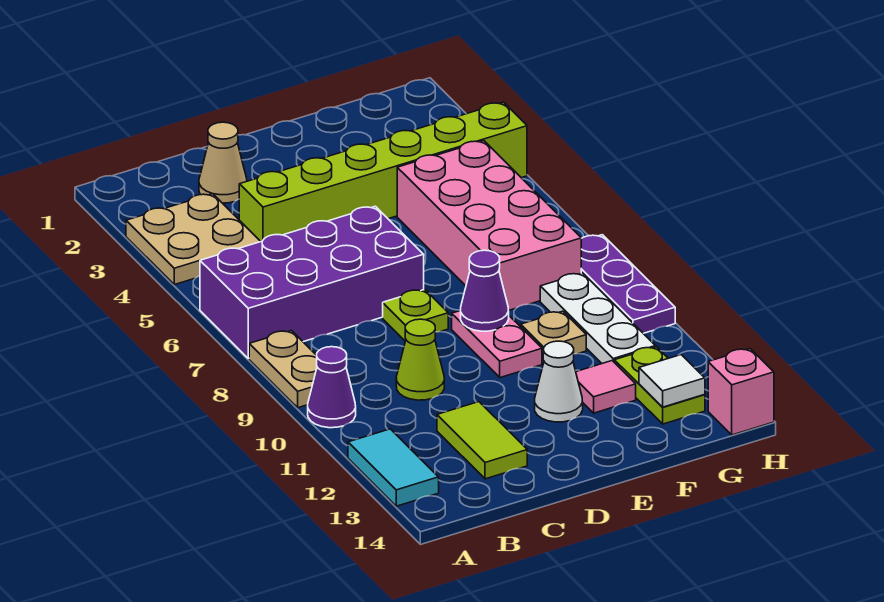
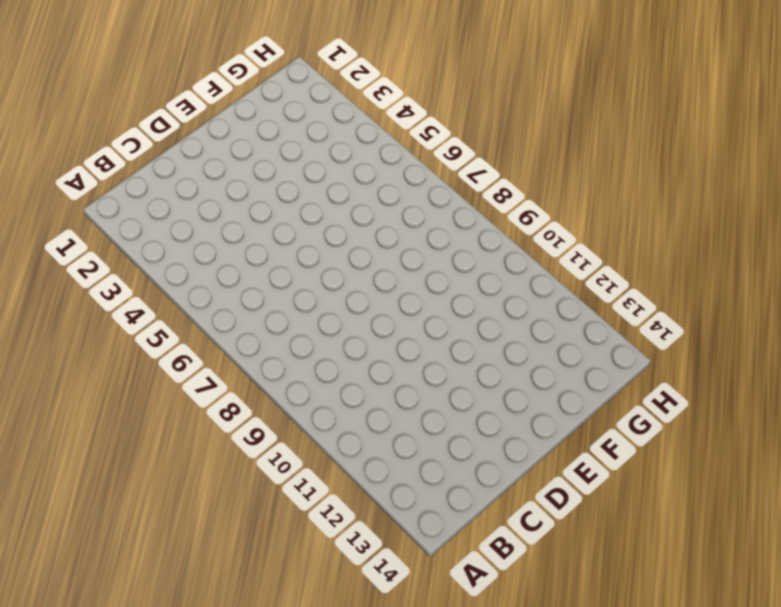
none -> tan 2x2 plate [126,194,261,285]
none -> purple 2x4 brick [200,206,424,358]
none -> tan 1x2 plate [249,331,317,408]

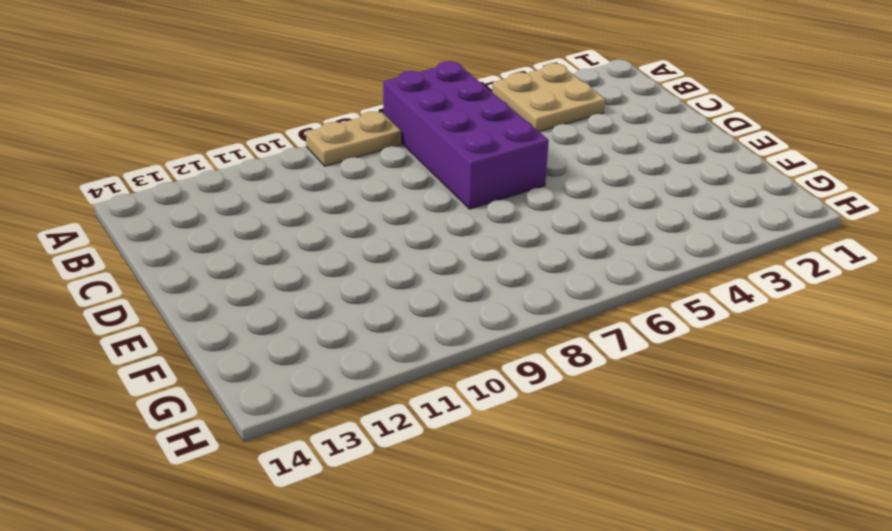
none -> purple 1x1 cone [308,347,356,428]
none -> cyan 1x2 tile [348,429,439,506]
none -> tan 1x1 cone [199,122,247,203]

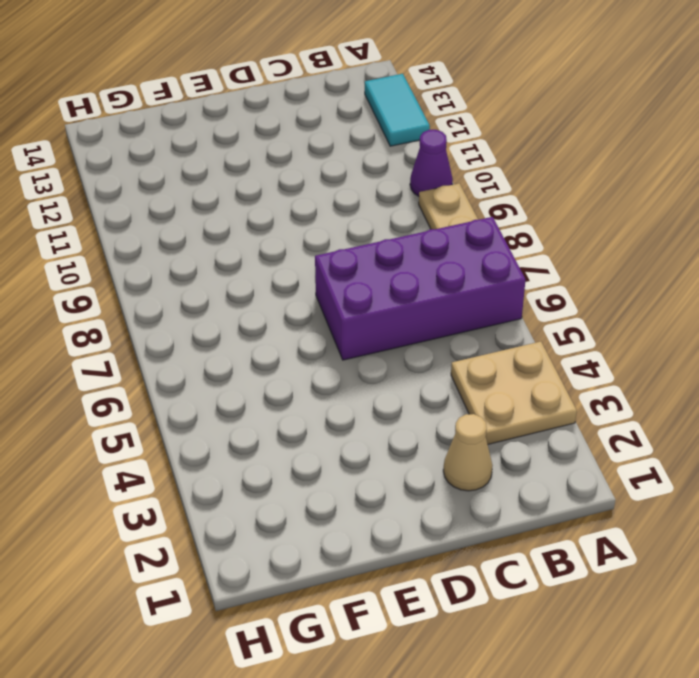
none -> lime 1x6 brick [239,102,527,241]
none -> lime 1x1 cone [396,319,444,400]
none -> lime 1x2 tile [437,402,527,479]

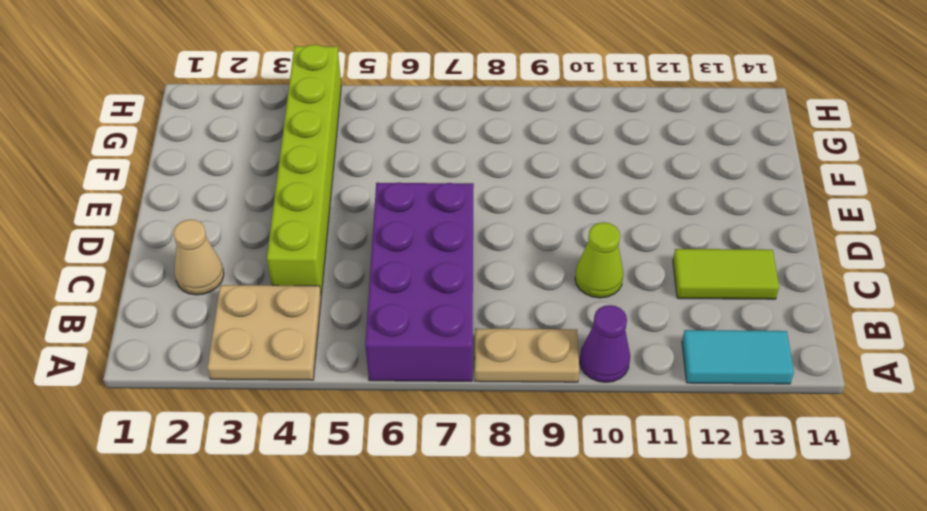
none -> lime 1x1 plate [383,289,448,341]
none -> pink 1x2 plate [452,311,542,378]
none -> white 1x1 cone [535,341,583,422]

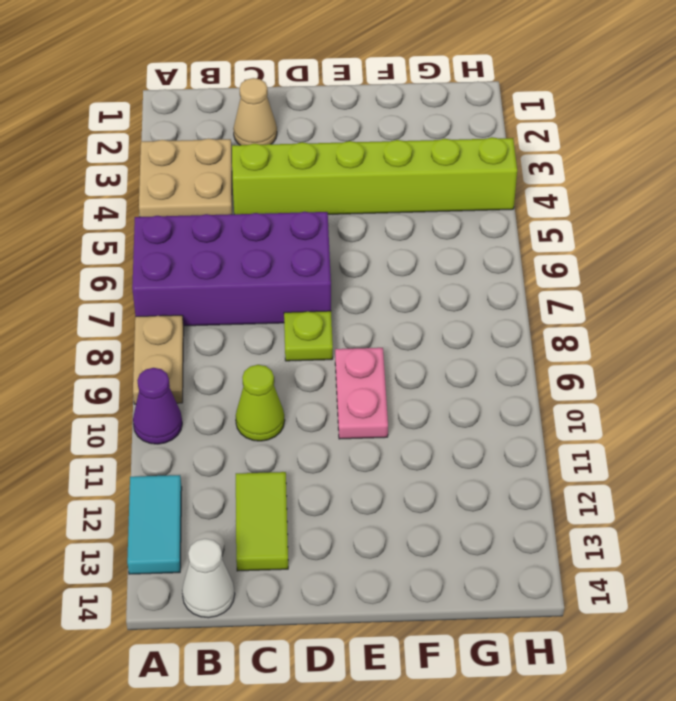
white 1x1 cone [182,539,235,618] -> white 1x1 cone moved to [535,341,583,422]
none -> pink 2x4 brick [397,141,581,311]
none -> tan 1x1 plate [521,311,586,363]
none -> pink 1x1 tile [576,361,636,413]

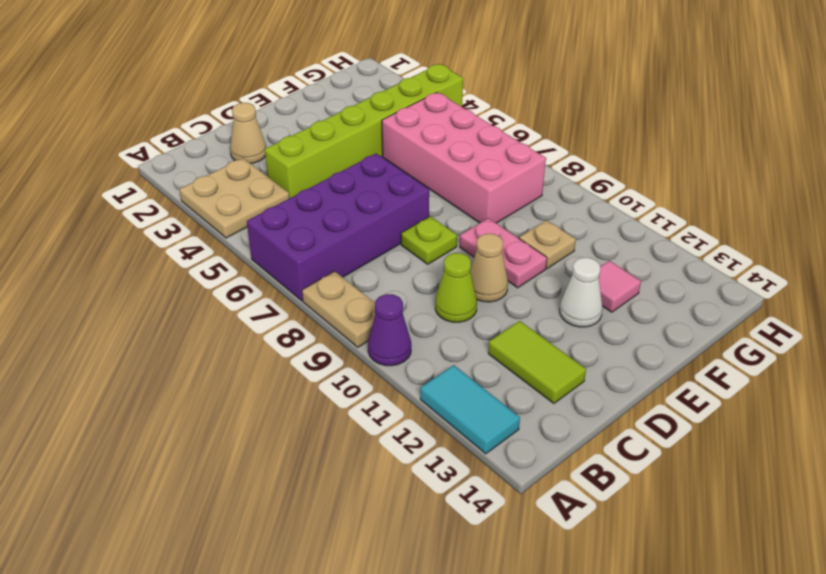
tan 1x1 cone [470,234,508,302] -> none
none -> white 1x3 plate [540,273,656,363]
none -> lime 1x2 plate [614,347,705,424]
none -> purple 1x3 plate [581,235,675,333]

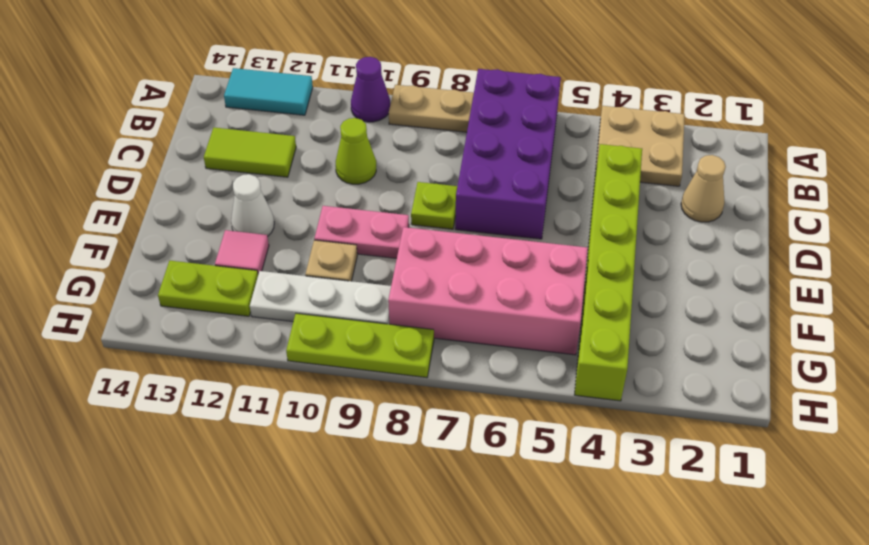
lime 1x3 plate [286,313,434,378] -> purple 1x3 plate [581,235,675,333]
none -> pink 1x1 brick [708,349,774,435]
none -> purple 1x1 cone [460,250,509,331]
none -> white 1x1 tile [639,355,705,407]

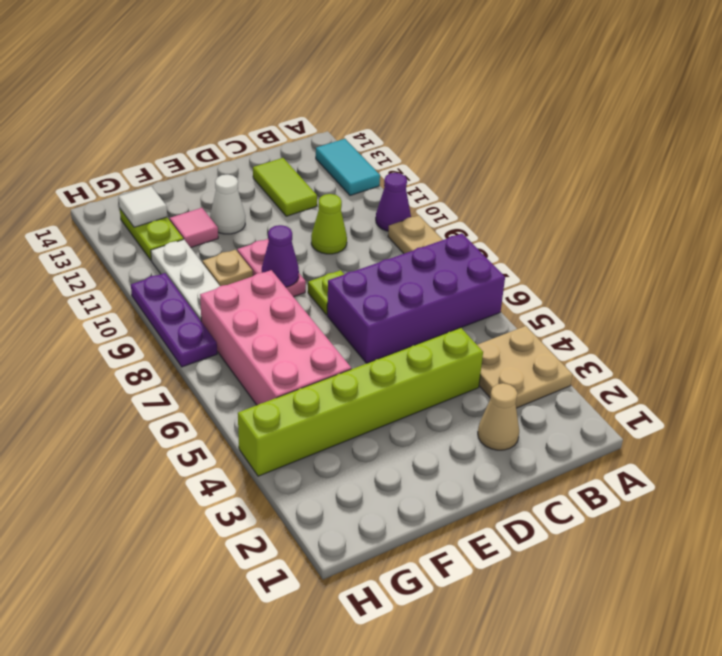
none -> pink 1x1 brick [708,349,774,435]

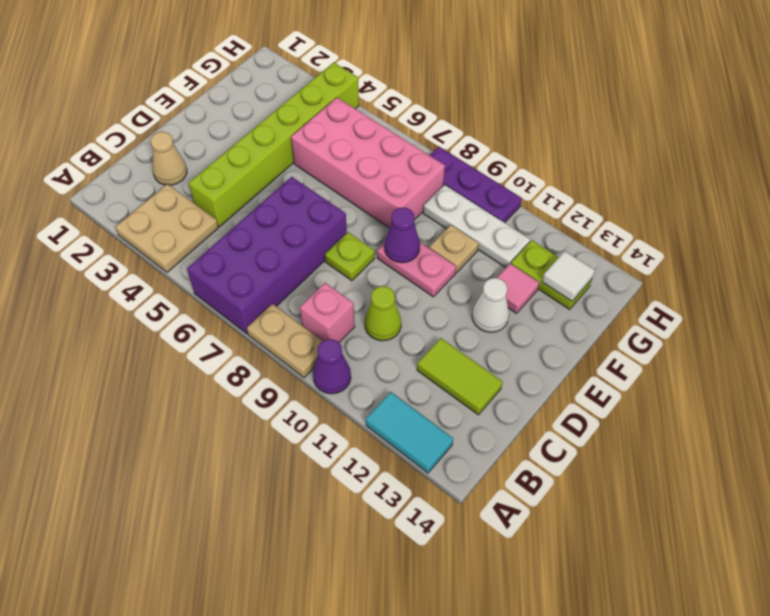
pink 1x1 brick [300,283,355,342] -> pink 1x1 brick moved to [708,349,774,435]

